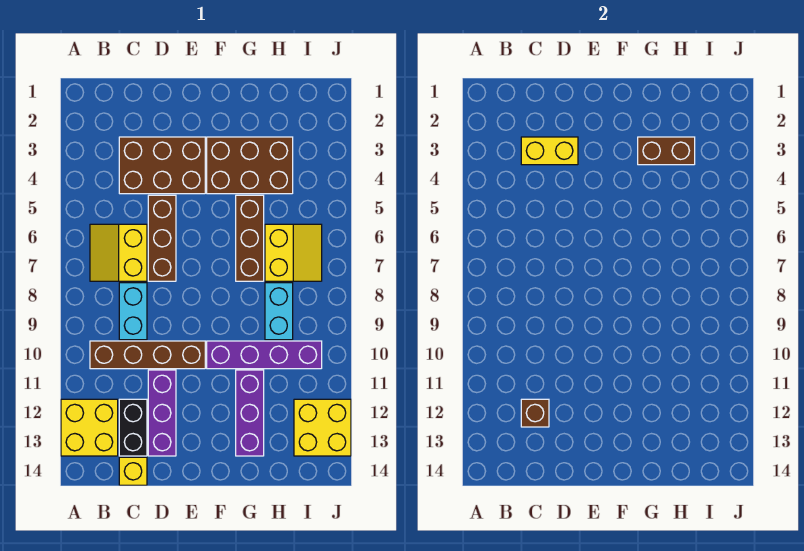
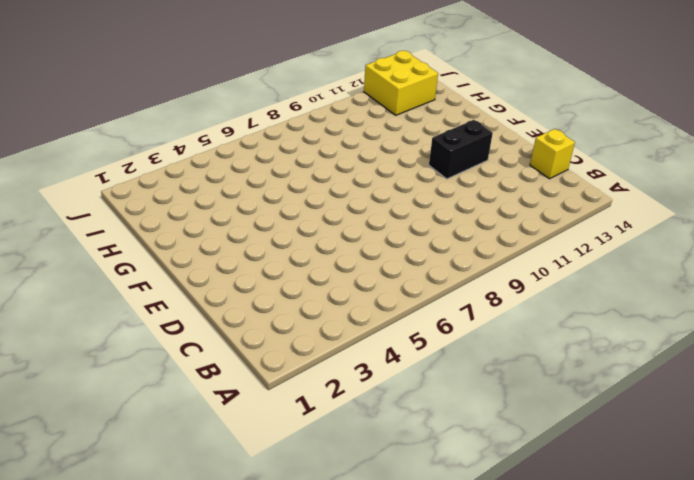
black 1x2 brick [429,120,493,179] -> black 1x2 brick moved to [119,399,147,456]
none -> yellow 2x2 brick [61,399,118,456]
none -> yellow 2x2 slope [90,224,147,281]
none -> brown 1x4 brick [90,341,205,369]

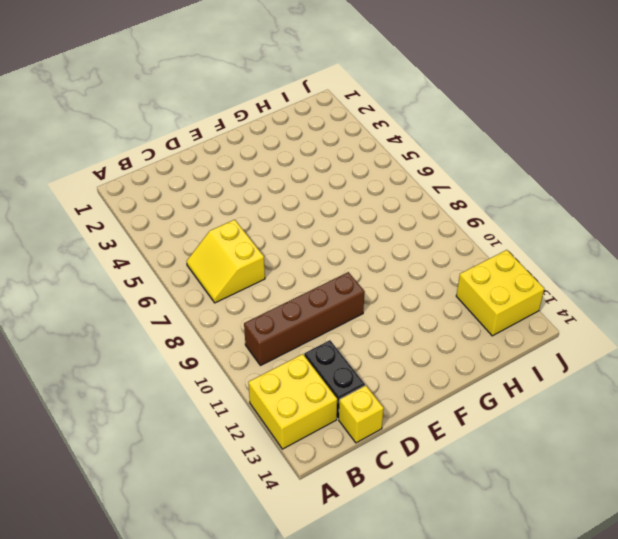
none -> brown 2x3 brick [119,137,205,194]
none -> cyan 1x2 brick [119,283,147,340]
none -> brown 1x3 brick [148,195,176,281]

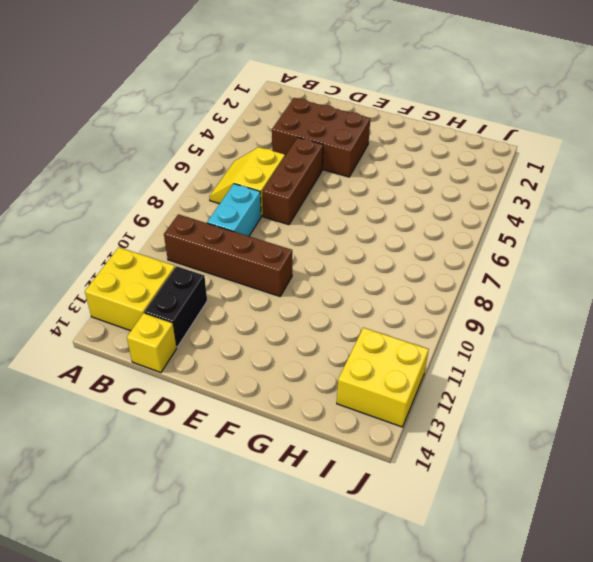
none -> purple 1x3 brick [148,370,176,456]
none -> brown 2x3 brick [207,137,293,194]
none -> purple 1x4 brick [207,341,322,369]

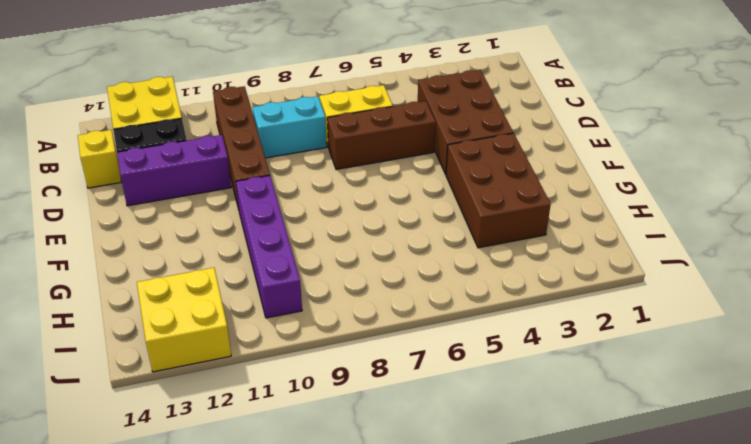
none -> brown 1x3 brick [236,195,264,281]
none -> purple 1x3 brick [236,370,264,456]
none -> yellow 2x2 slope [265,224,322,281]

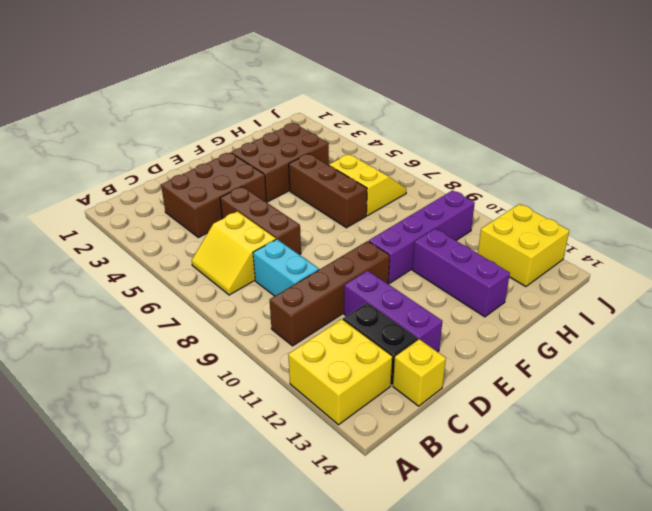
none -> cyan 1x2 brick [265,283,293,340]
none -> yellow 1x2 brick [521,137,578,165]
none -> brown 1x1 brick [521,399,549,427]

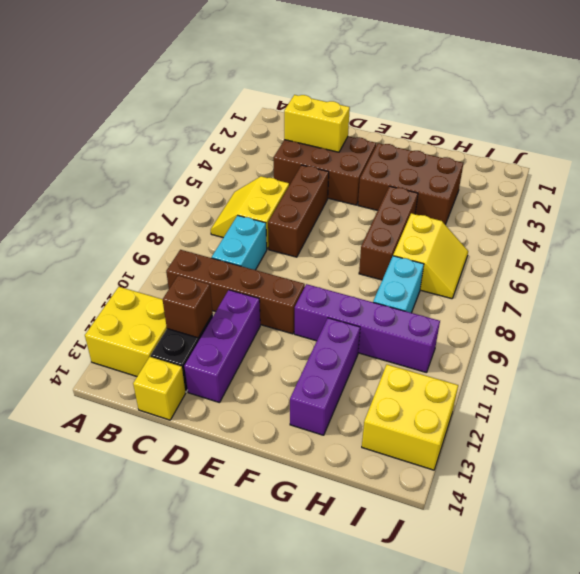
none -> brown 1x2 brick [638,137,695,165]

